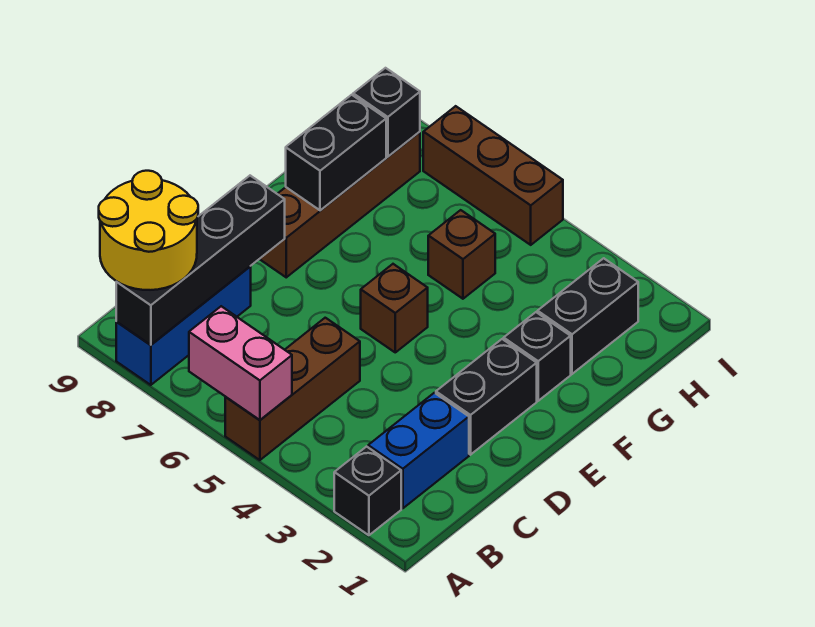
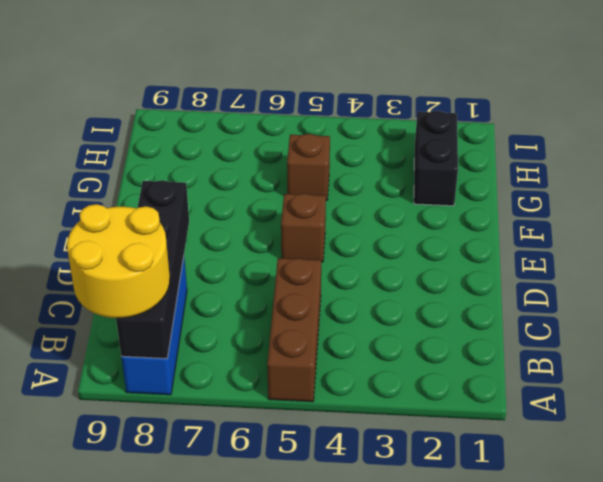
none -> black 1x1 brick [334,447,401,535]
none -> blue 1x2 brick [368,393,469,508]
none -> black 1x2 brick [436,339,537,455]

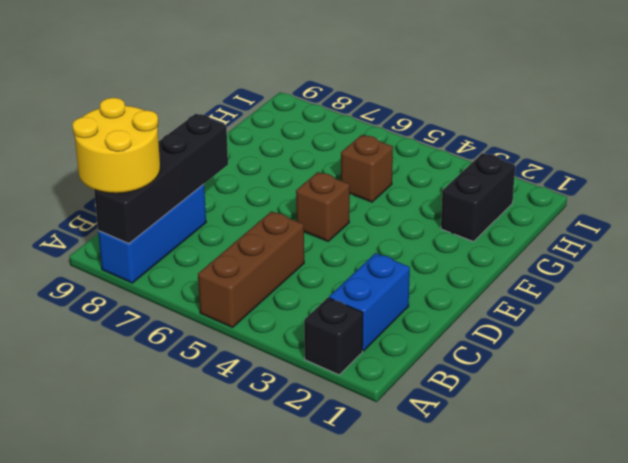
none -> black 1x2 brick [436,339,537,455]
none -> brown 1x4 brick [260,132,420,277]
none -> black 1x1 brick [504,312,571,401]

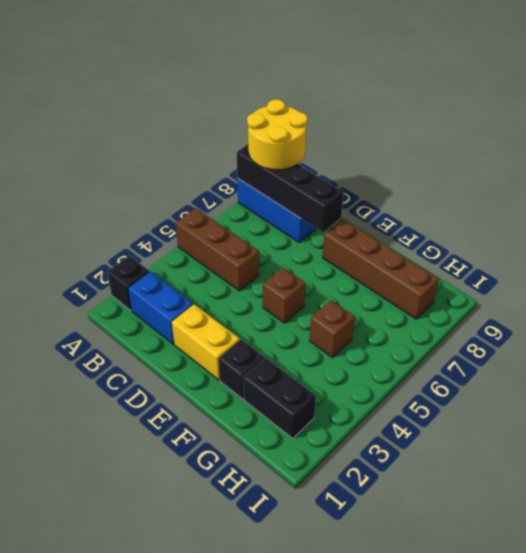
yellow 1x2 brick [172,304,240,380] -> black 1x2 brick [436,339,537,455]
none -> brown 1x3 brick [423,106,563,245]
none -> pink 1x2 brick [189,306,292,420]
none -> black 1x2 brick [286,95,386,210]

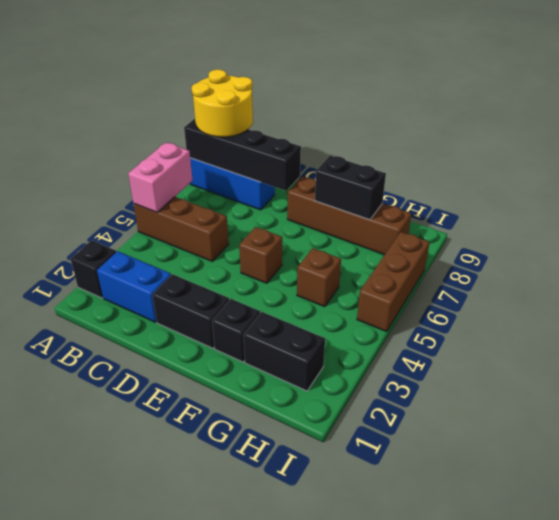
none -> black 1x1 brick [353,68,420,157]

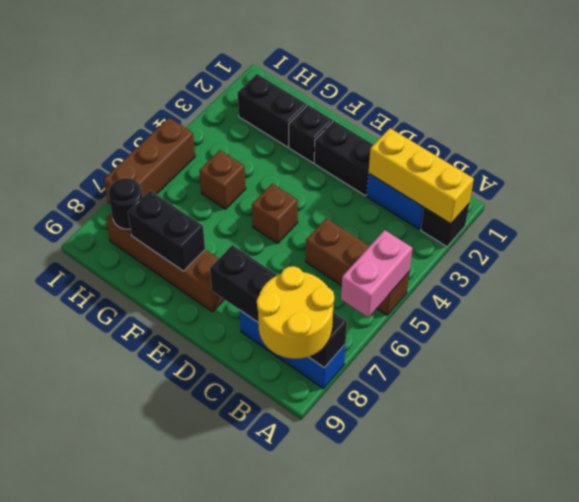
yellow 1x3 brick [368,128,474,224] -> none
black 1x1 round brick [108,178,143,229] -> black 1x1 brick [353,68,420,157]

